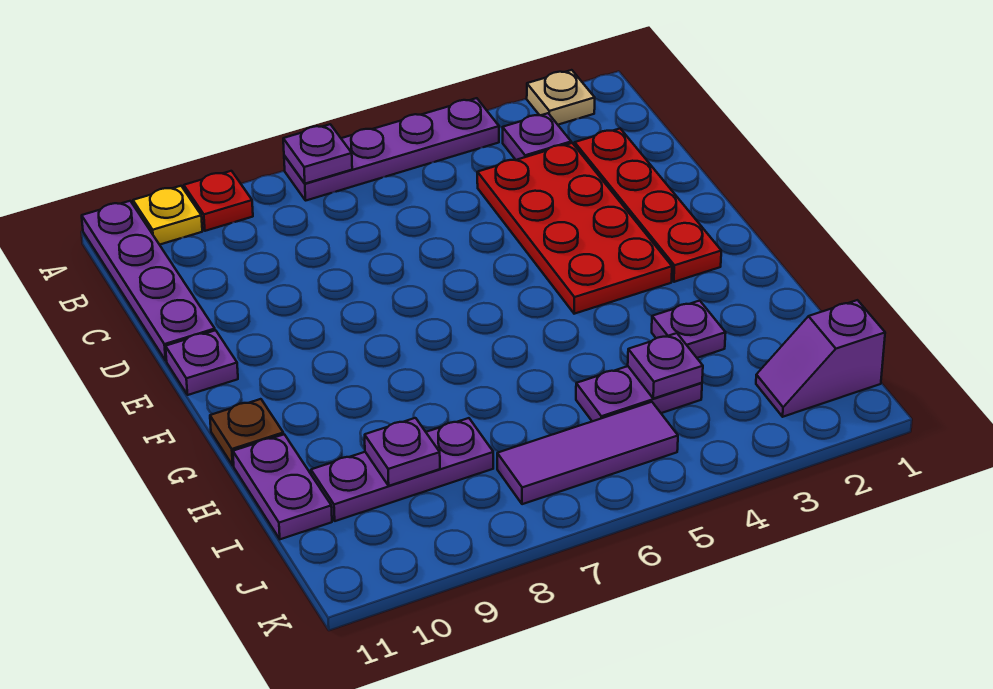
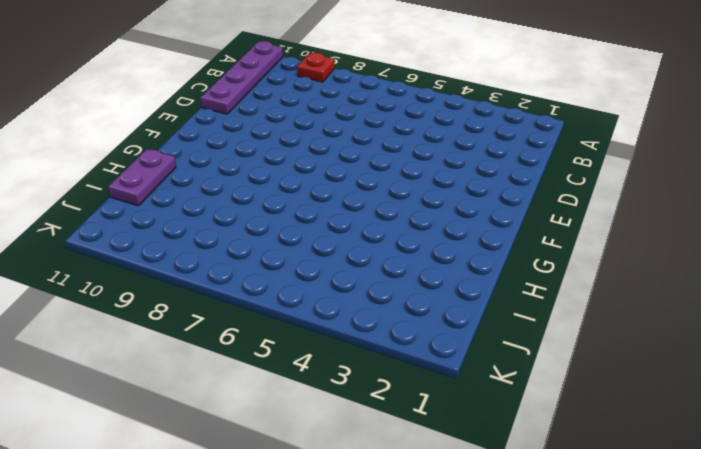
none -> tan 1x1 plate [527,70,595,125]
none -> purple 1x4 plate [284,98,499,200]
none -> yellow 1x1 plate [133,186,202,245]

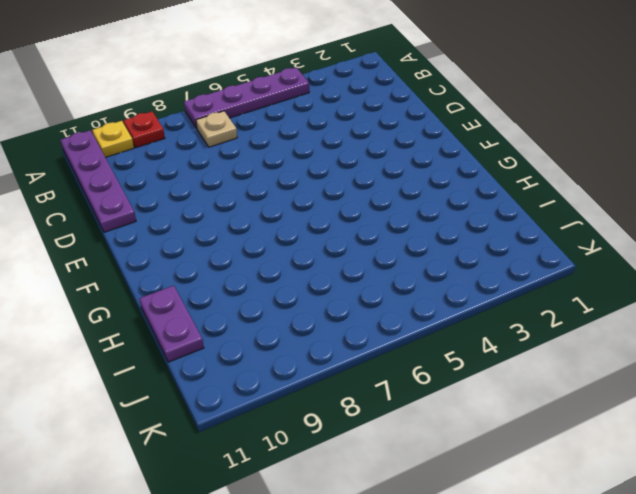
tan 1x1 plate [196,111,237,147] -> tan 1x1 plate moved to [527,70,595,125]
none -> purple 1x1 plate [503,113,571,160]
none -> red 1x4 plate [575,129,721,282]
none -> red 2x4 plate [477,143,672,314]

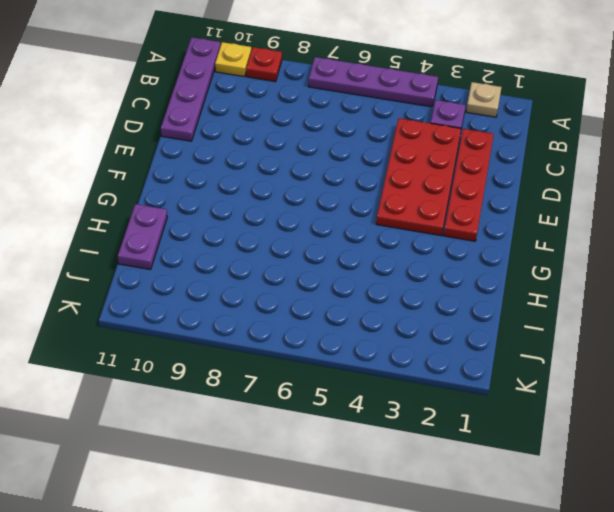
none -> purple 1x1 plate [165,330,238,395]
none -> brown 1x1 plate [210,399,283,466]
none -> purple 1x1 plate [652,301,726,358]

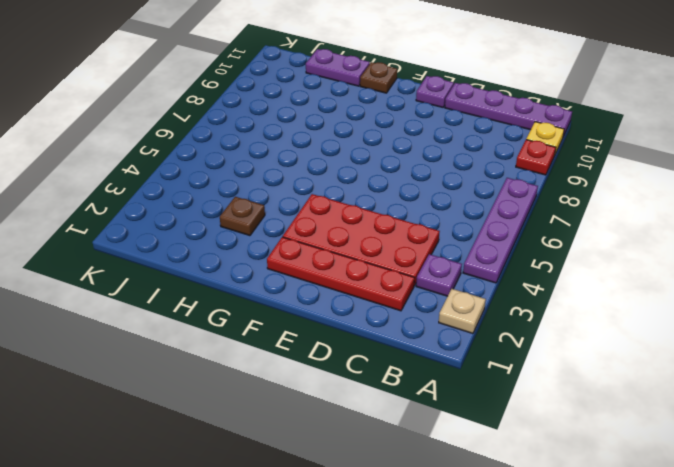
brown 1x1 plate [220,197,265,236] -> purple 1x1 plate [652,301,726,358]
none -> purple 1x2 plate [576,366,702,421]
none -> purple 1x3 plate [311,418,493,521]
none -> purple 1x2 slope [756,300,885,417]

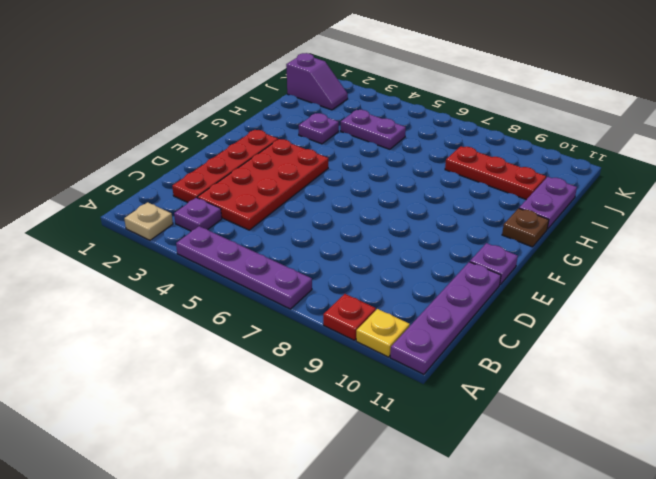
red 1x3 plate [445,146,546,200] -> purple 1x3 plate [311,418,493,521]
none -> purple 1x3 tile [497,402,678,504]
none -> purple 1x1 plate [283,124,352,184]
none -> purple 1x1 plate [628,333,703,399]

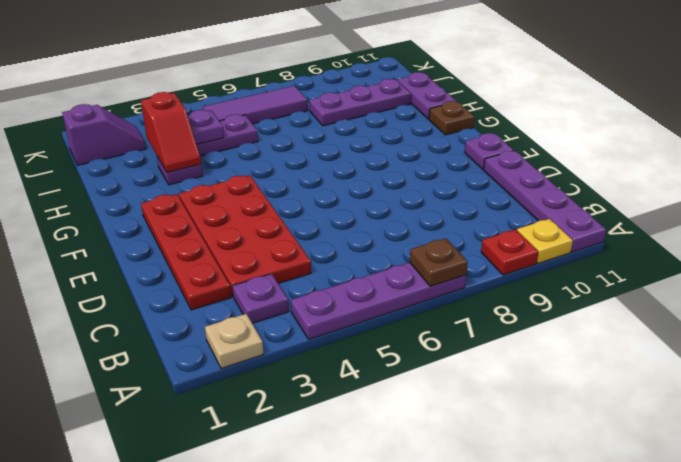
brown 1x1 plate [410,238,468,286] -> purple 1x1 plate [283,124,352,184]
red 1x2 slope [141,92,201,172] -> none
none -> purple 1x1 plate [365,418,440,486]

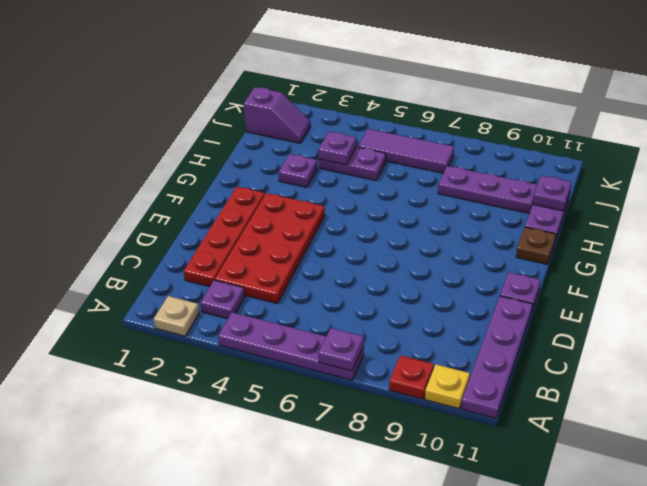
purple 1x1 plate [533,176,571,211] -> purple 1x1 plate moved to [365,418,440,486]

